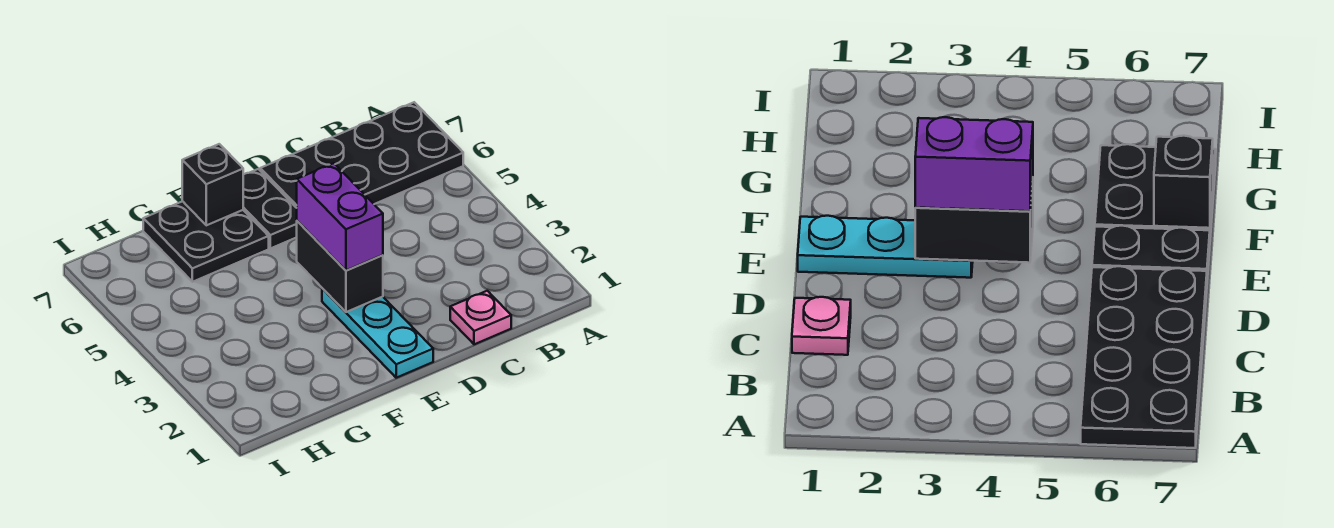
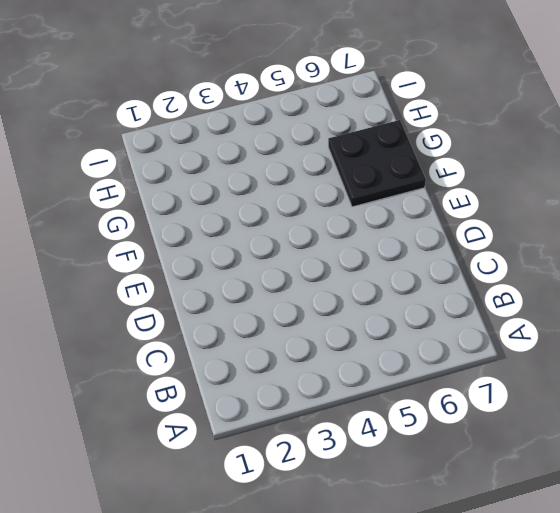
none -> black 2x4 plate [260,102,463,208]
none -> pink 1x1 plate [450,291,511,344]

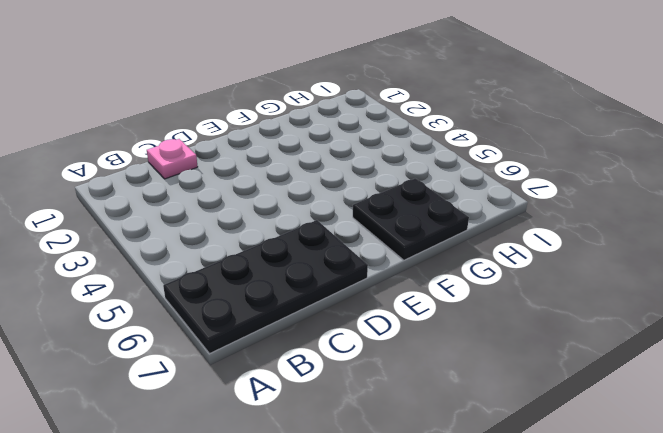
none -> cyan 1x3 plate [322,288,433,378]
none -> black 1x2 plate [243,169,297,248]

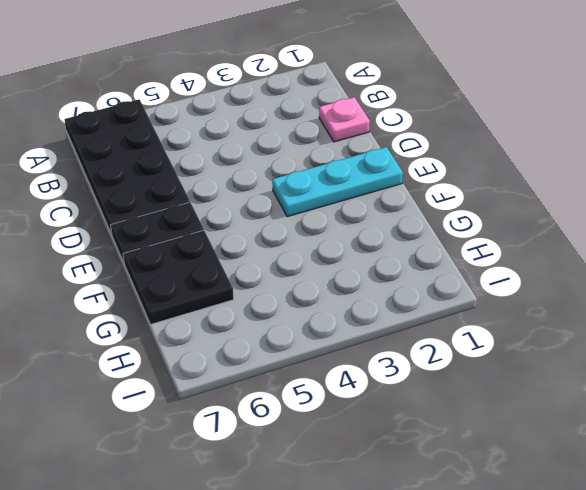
none -> black 1x2 brick [297,221,383,312]
none -> black 1x1 brick [182,144,243,225]

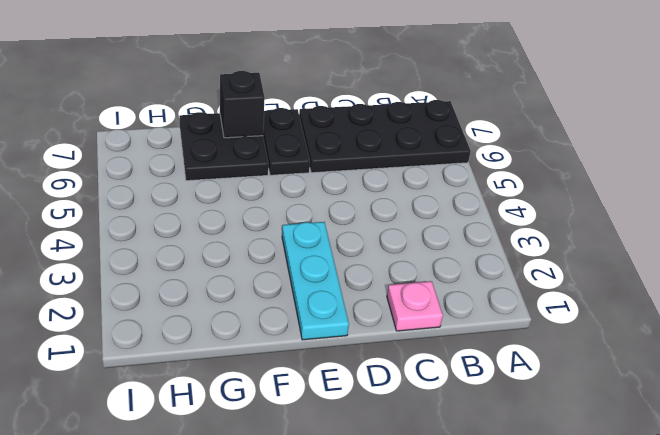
none -> black 1x2 brick [297,221,383,312]
none -> purple 1x2 brick [297,163,383,270]

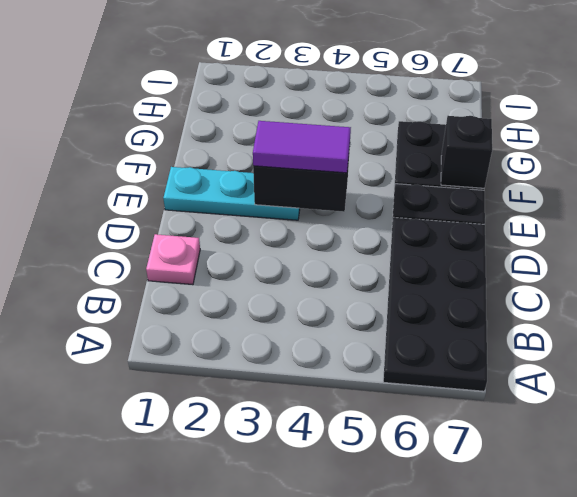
purple 1x2 tile [253,121,351,173] -> purple 1x2 brick [297,163,383,270]

